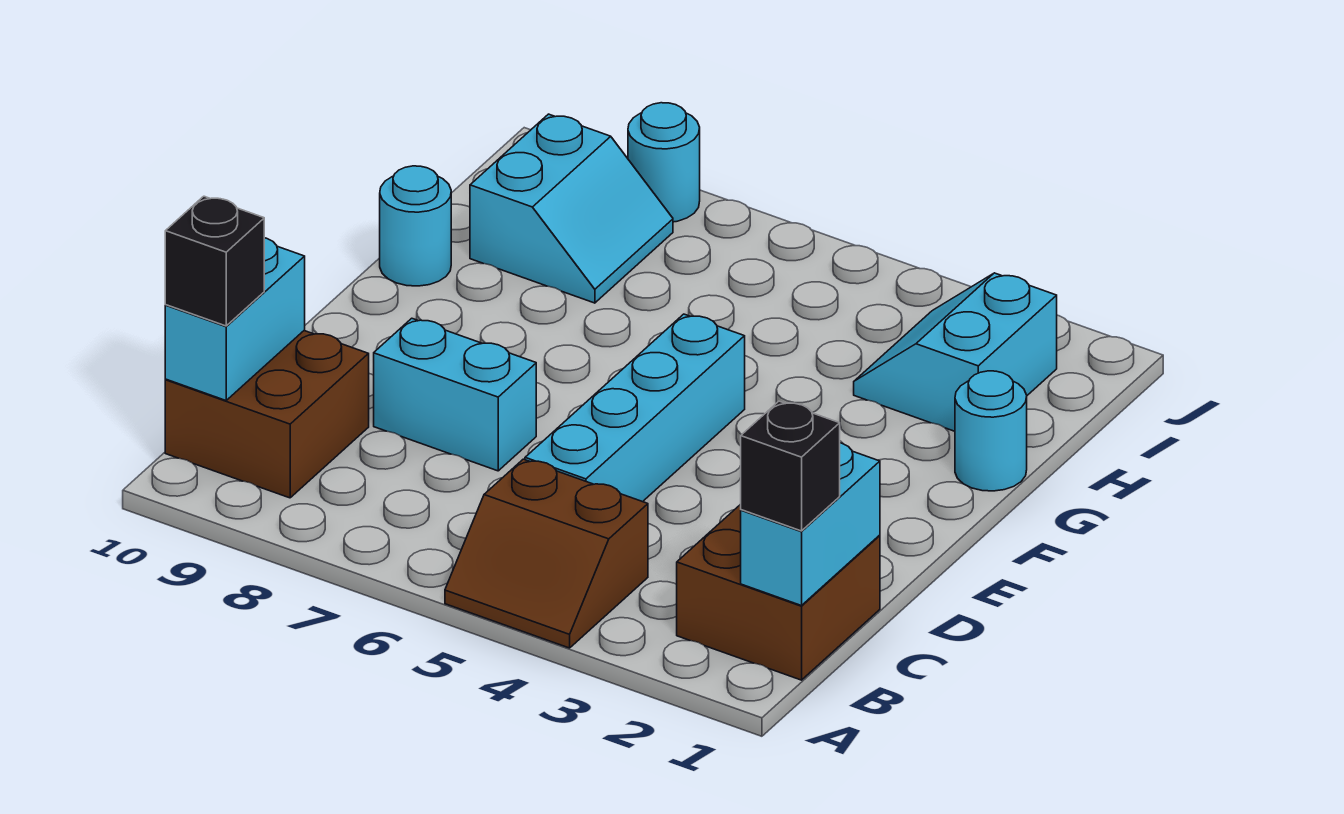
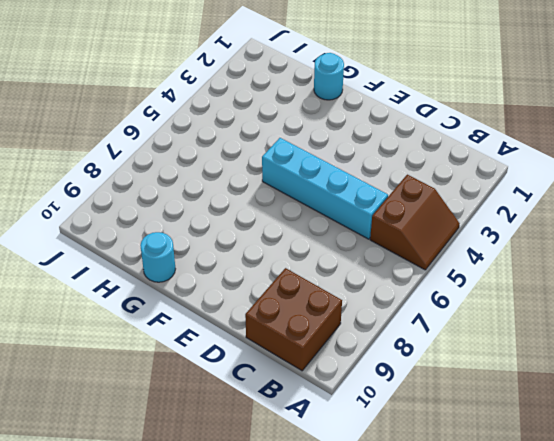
none -> brown 2x2 brick [677,504,880,680]
none -> cyan 1x2 brick [374,318,536,471]
none -> cyan 2x2 slope [854,273,1057,431]

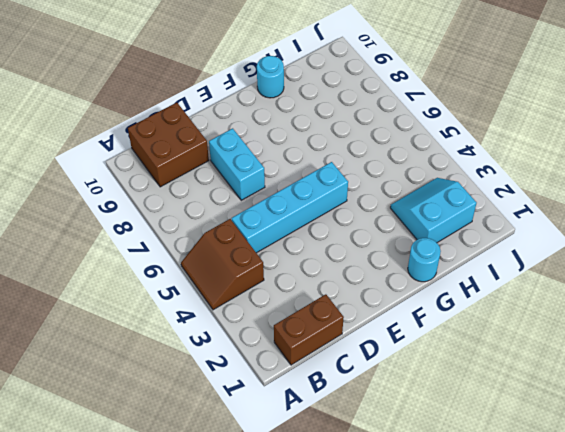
brown 1x2 brick [274,294,344,365] -> brown 2x2 brick [677,504,880,680]
none -> cyan 2x2 slope [470,114,673,303]
none -> cyan 1x1 round brick [628,103,700,222]
none -> cyan 1x2 brick [741,443,880,606]

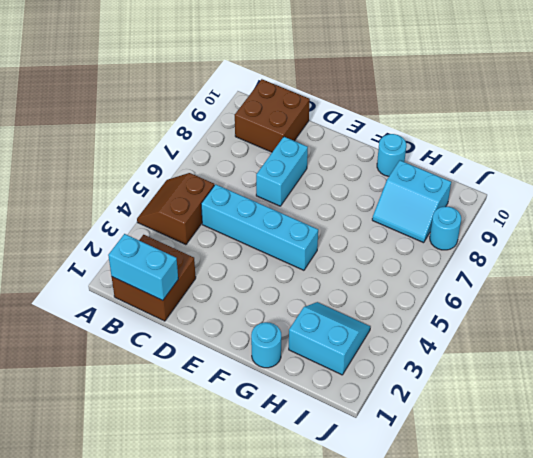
none -> cyan 1x2 brick [165,238,305,400]
none -> black 1x1 brick [741,401,840,531]
none -> black 1x1 brick [165,196,264,326]

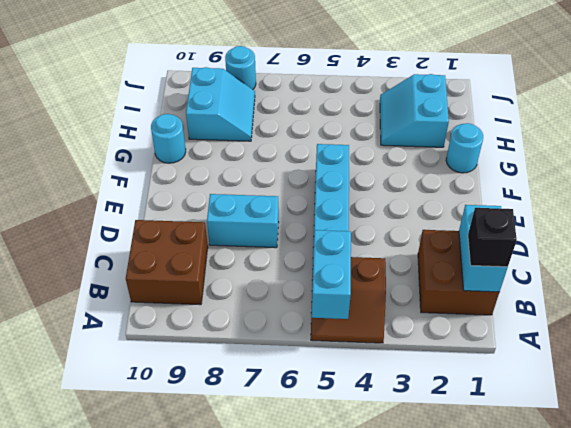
cyan 1x2 brick [311,230,351,319] -> cyan 1x2 brick moved to [165,238,305,400]
none -> black 1x1 brick [165,196,264,326]

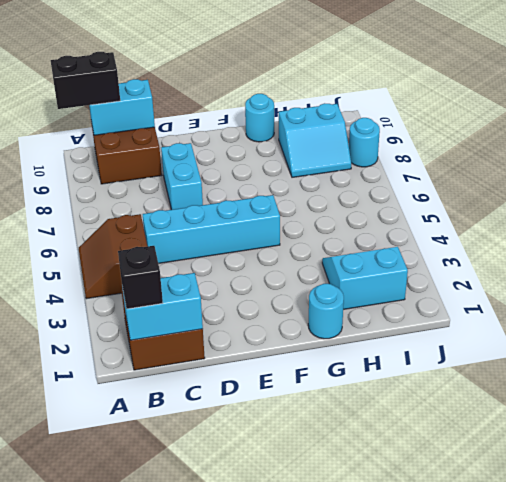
black 1x2 brick [51,52,120,109] -> black 1x1 brick [165,196,264,326]

